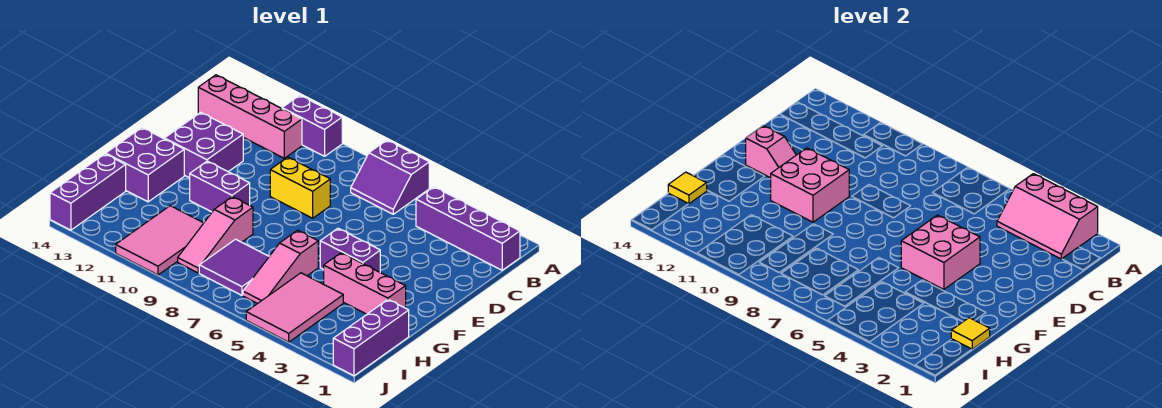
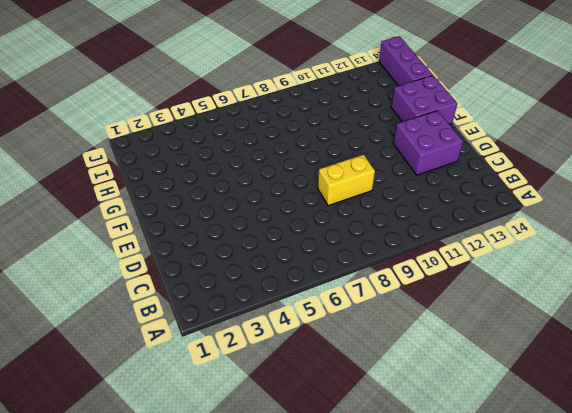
none -> purple 2x2 slope [351,140,429,214]
none -> purple 1x2 brick [282,95,342,156]
none -> purple 1x4 brick [416,187,520,270]

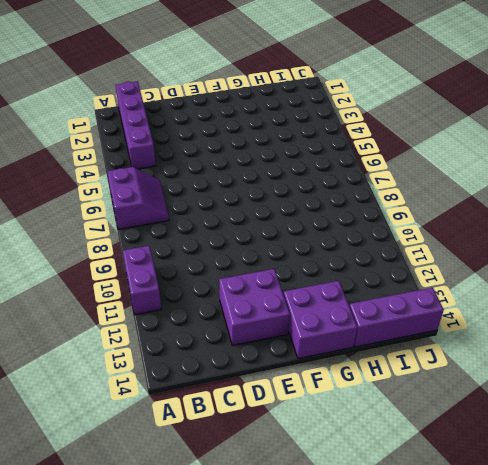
none -> pink 1x4 brick [198,75,302,158]
none -> yellow 1x2 brick [270,157,330,218]
none -> purple 1x2 brick [320,228,380,272]

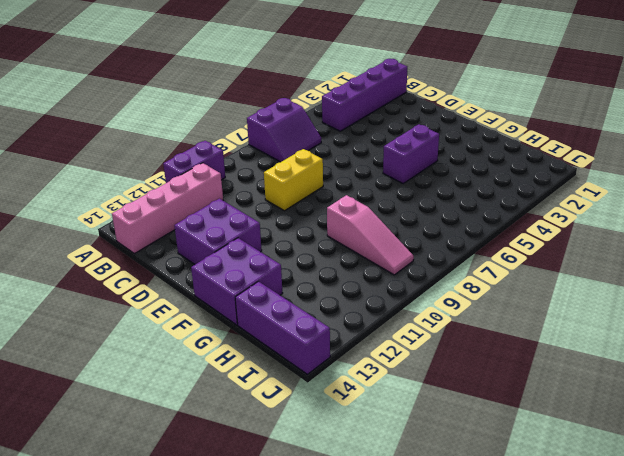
none -> purple 1x2 brick [190,161,250,212]
none -> pink 1x3 brick [324,253,406,314]
none -> pink 1x3 slope [243,230,318,304]

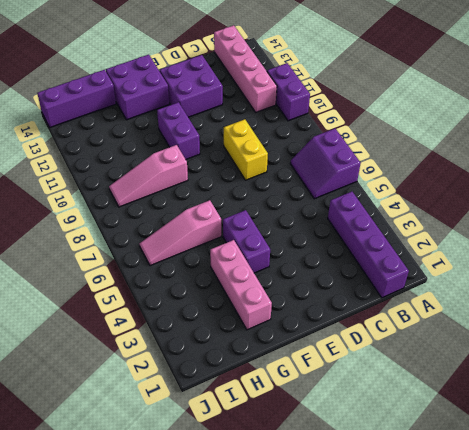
none -> purple 1x3 brick [333,300,409,376]
none -> pink 2x3 tile [246,273,343,342]
none -> purple 2x2 tile [199,239,269,295]

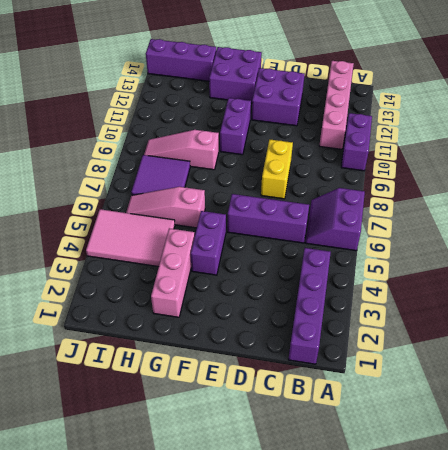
purple 1x3 brick [227,194,309,243] -> purple 1x3 brick moved to [333,300,409,376]
none -> pink 2x3 tile [116,206,203,275]
none -> pink 2x3 slope [997,174,1098,259]
none -> pink 2x2 brick [901,215,980,289]

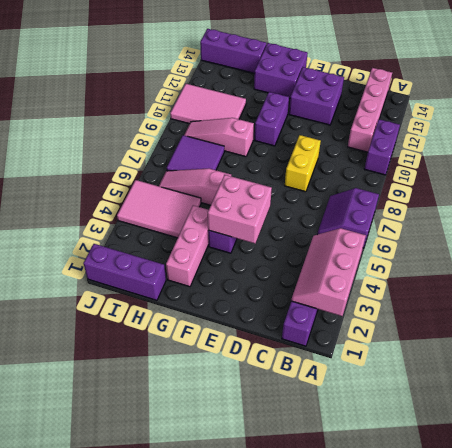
none -> pink 2x2 brick [771,148,849,222]
none -> pink 1x2 slope [746,126,796,178]
none -> yellow 1x1 tile [951,318,990,349]

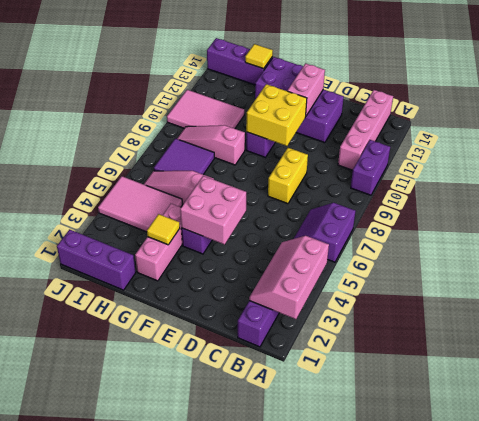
yellow 2x2 brick [246,84,307,146] -> pink 2x2 brick [771,148,849,222]
pink 1x2 brick [287,63,325,116] -> pink 1x2 slope [746,126,796,178]
yellow 1x1 tile [147,214,180,245] -> yellow 1x1 tile moved to [951,318,990,349]

